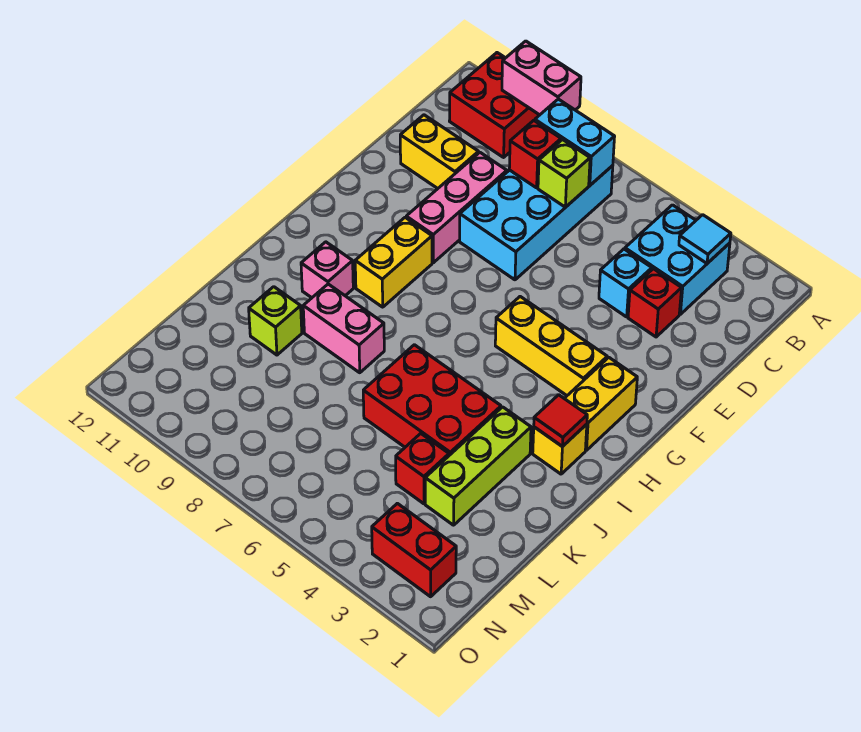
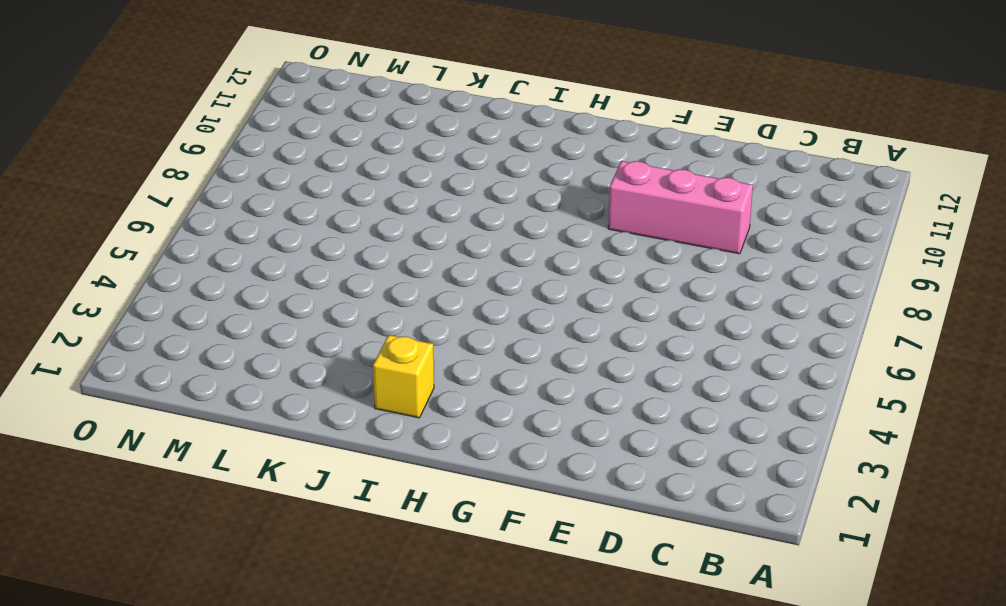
none -> red 2x2 brick [450,53,539,157]
none -> cyan 2x2 brick [625,205,730,314]
none -> cyan 2x4 brick [460,165,613,280]

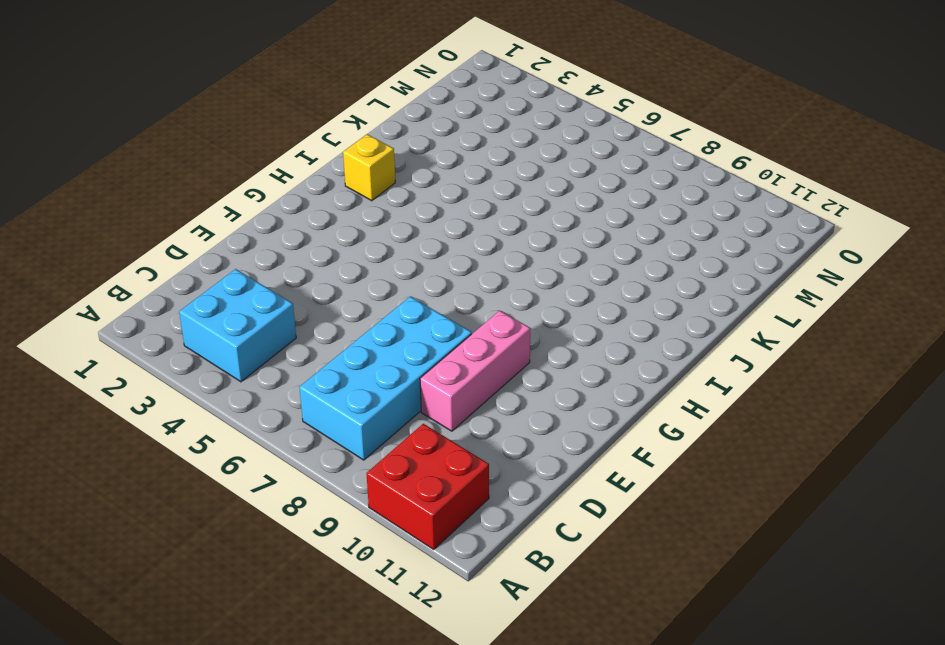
none -> red 1x1 brick [628,269,682,337]
none -> cyan 1x1 brick [599,249,652,317]
none -> yellow 1x2 brick [400,115,479,189]

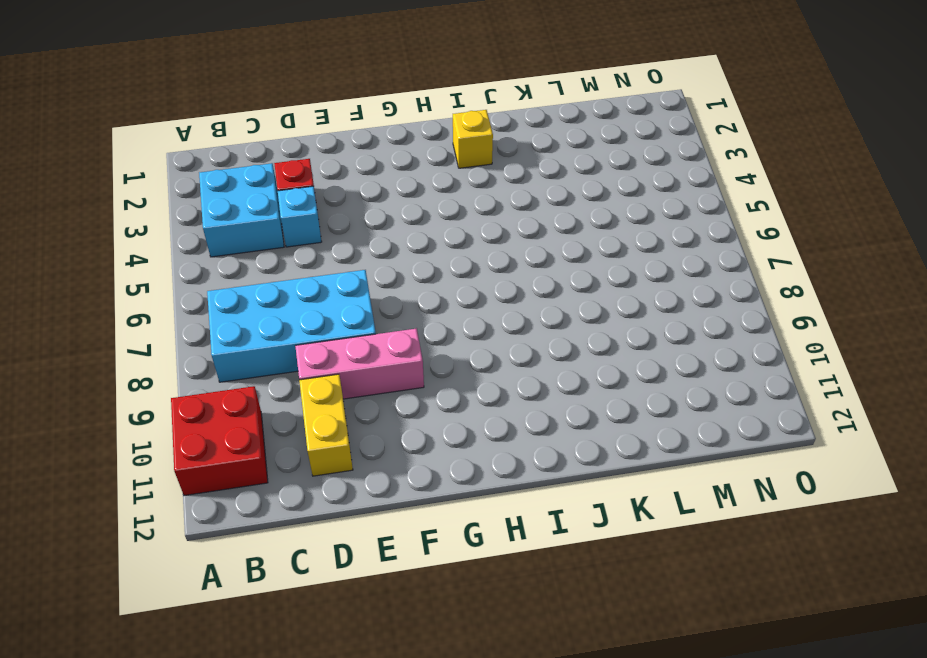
none -> yellow 1x2 brick [564,358,637,450]
none -> yellow 1x3 brick [495,297,607,395]
none -> yellow 1x2 brick [355,217,432,307]

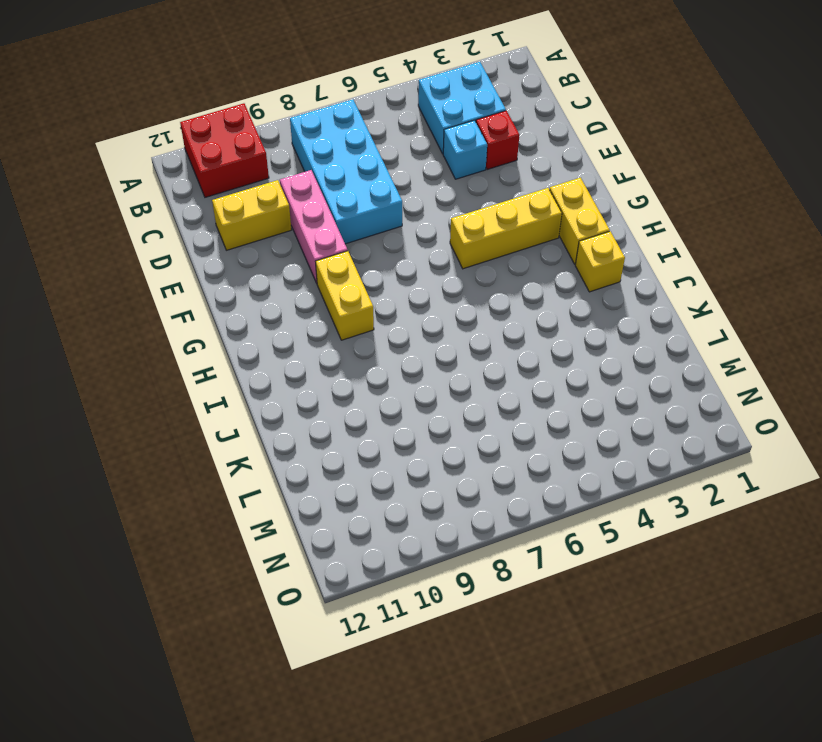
none -> pink 1x1 brick [301,242,353,298]
none -> lime 1x3 brick [425,407,531,525]
none -> red 2x3 brick [363,345,501,455]

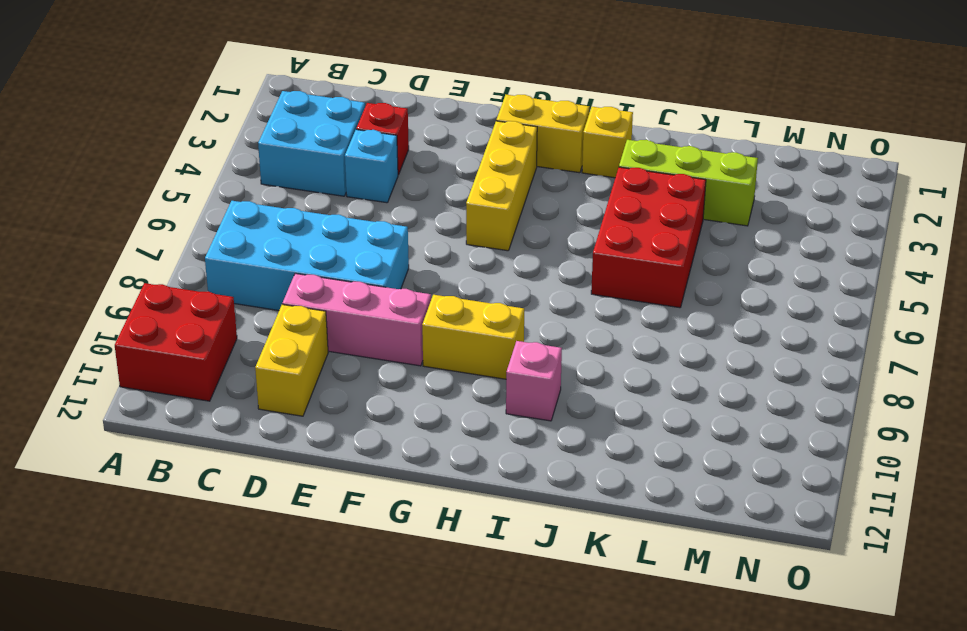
none -> pink 1x2 brick [303,284,384,373]
none -> lime 1x1 brick [249,287,302,355]
none -> red 1x1 brick [396,433,449,504]

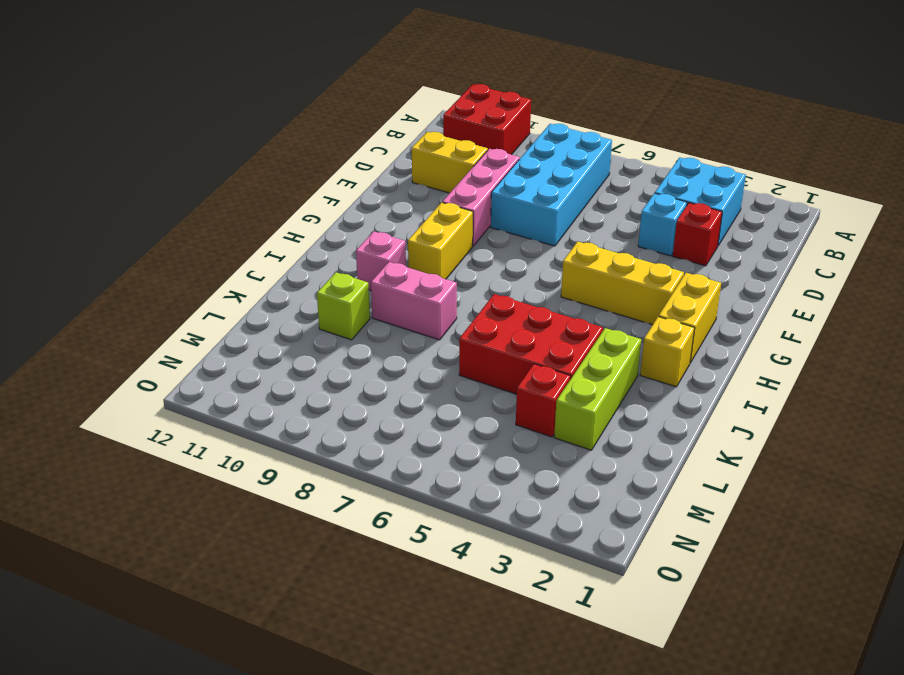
none -> red 1x2 brick [372,503,456,597]
none -> pink 1x2 brick [502,41,581,115]
none -> cyan 1x1 tile [679,215,731,263]

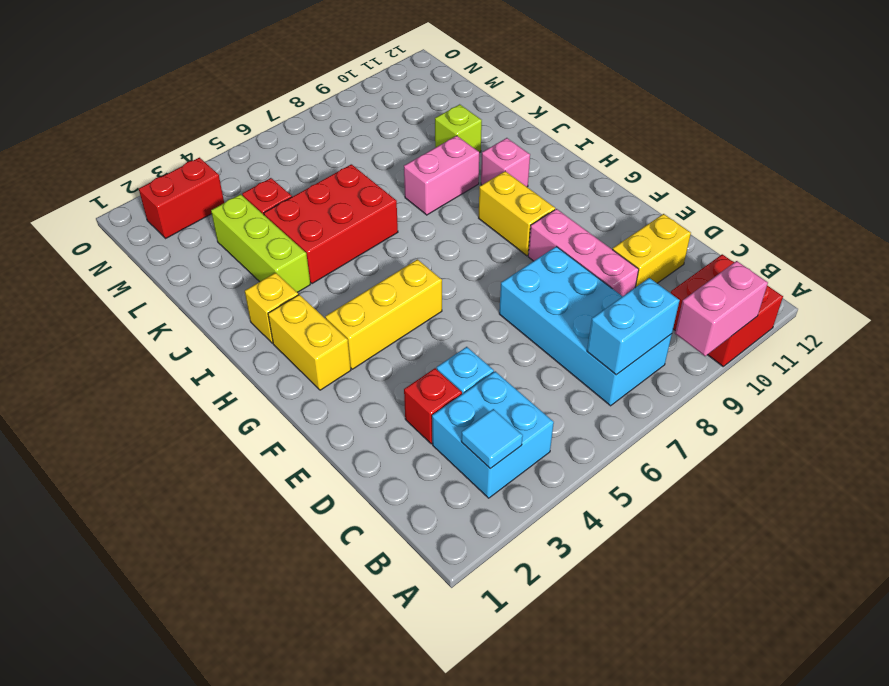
none -> lime 1x1 brick [538,140,590,207]
none -> red 1x1 brick [509,120,561,188]
none -> red 1x1 tile [534,395,587,446]

